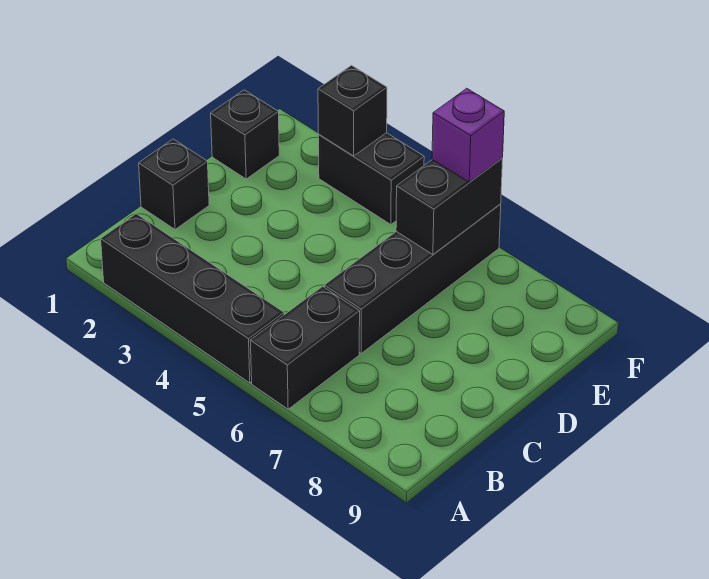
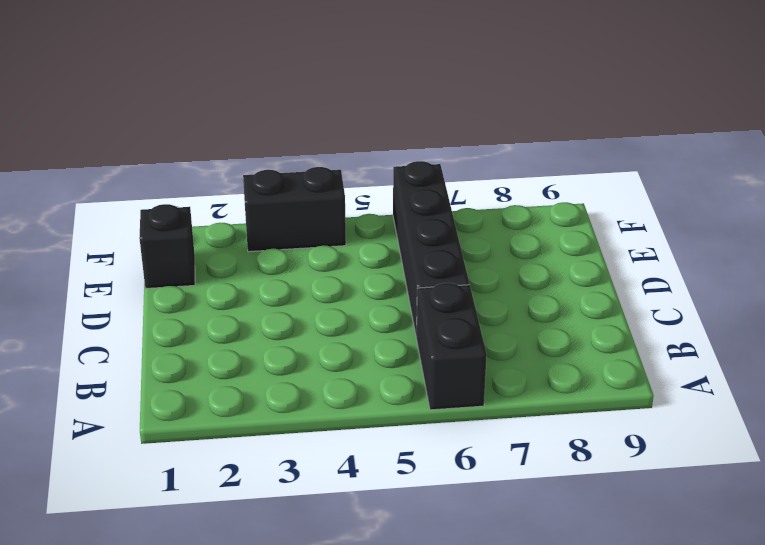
none -> black 1x4 brick [101,214,284,383]
none -> black 1x1 brick [139,139,209,229]

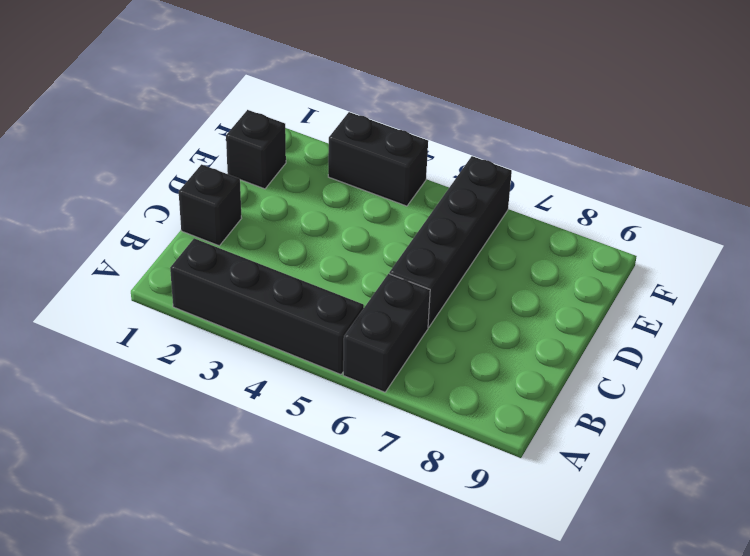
none -> black 1x2 brick [396,158,503,255]
none -> black 1x1 brick [318,65,387,156]

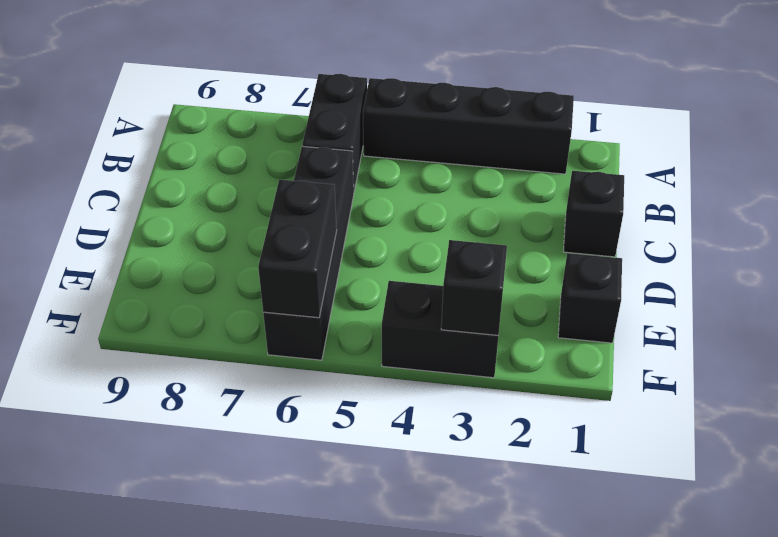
none -> purple 1x1 brick [432,88,504,182]

